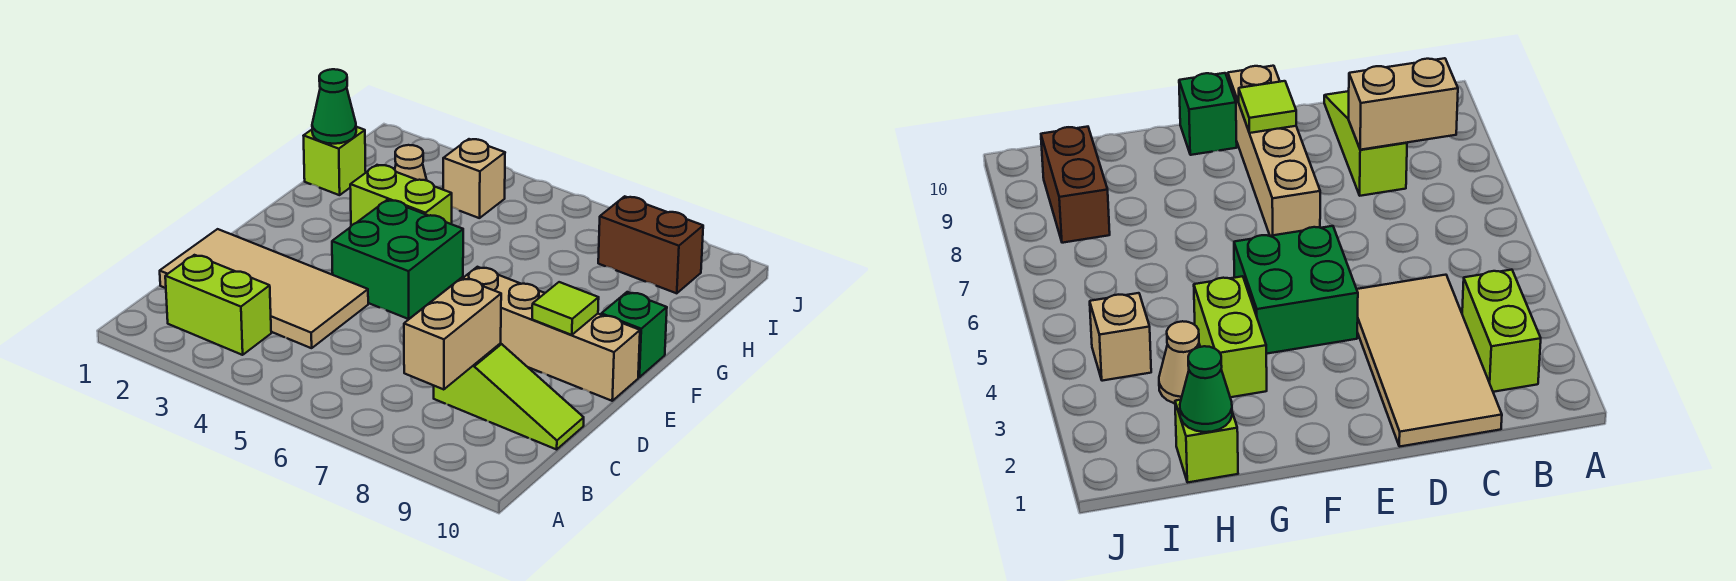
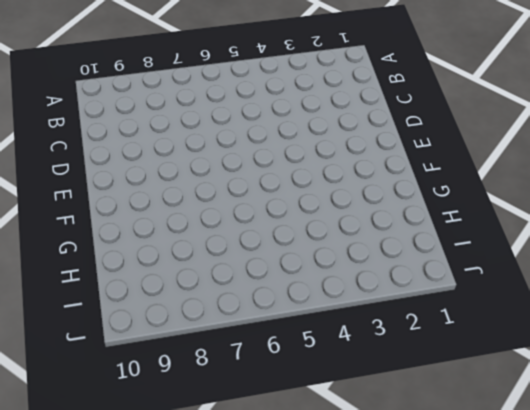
none -> lime 1x2 brick [165,255,271,355]
none -> tan 2x4 tile [160,229,368,348]
none -> lime 1x3 slope [434,343,584,449]

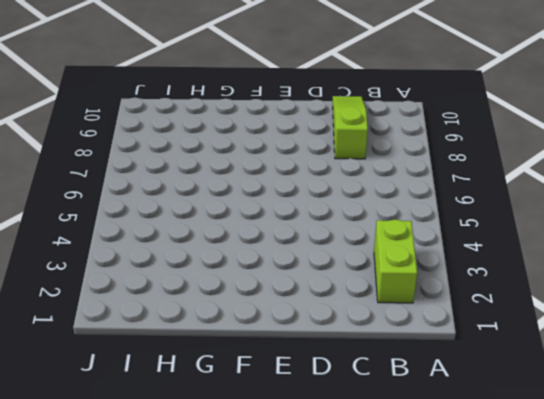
none -> tan 2x4 tile [160,229,368,348]
none -> green 2x2 brick [332,200,463,319]
none -> tan 1x4 brick [463,267,640,401]

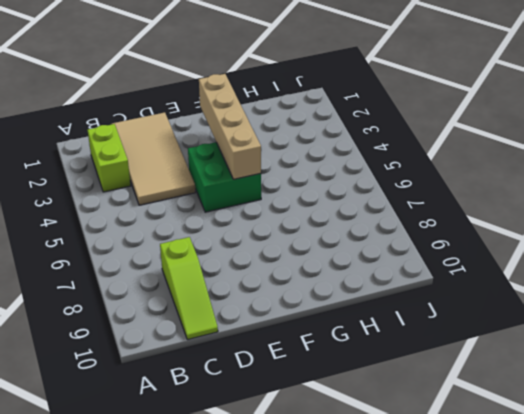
tan 1x4 brick [199,74,261,179] -> tan 1x4 brick moved to [463,267,640,401]
none -> green 1x1 brick [601,292,667,377]
none -> lime 1x2 brick [350,165,452,226]
none -> lime 1x1 brick [304,127,366,195]

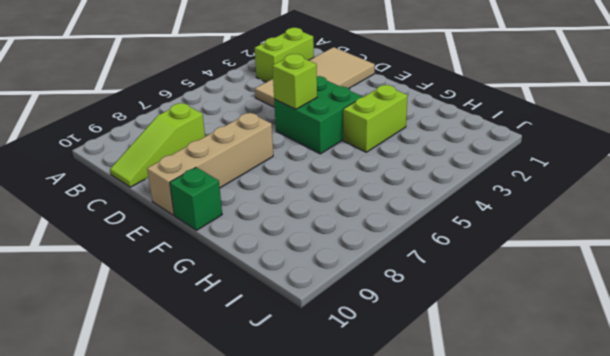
lime 1x1 brick [272,54,317,109] -> lime 1x1 brick moved to [304,127,366,195]
none -> tan 1x1 cone [395,145,427,181]
none -> tan 1x1 brick [443,139,505,218]
none -> brown 1x2 brick [598,196,703,293]

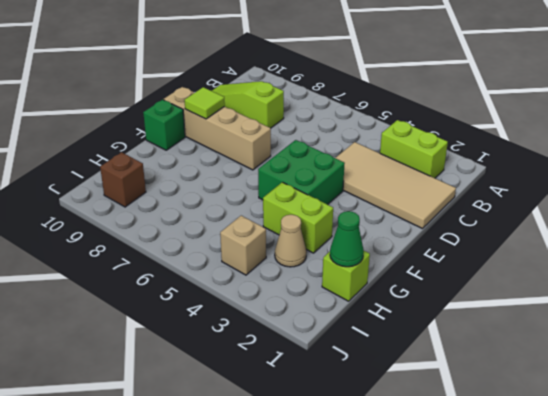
brown 1x1 brick [100,152,146,207] -> brown 1x2 brick [598,196,703,293]
none -> tan 1x2 brick [404,278,501,390]

